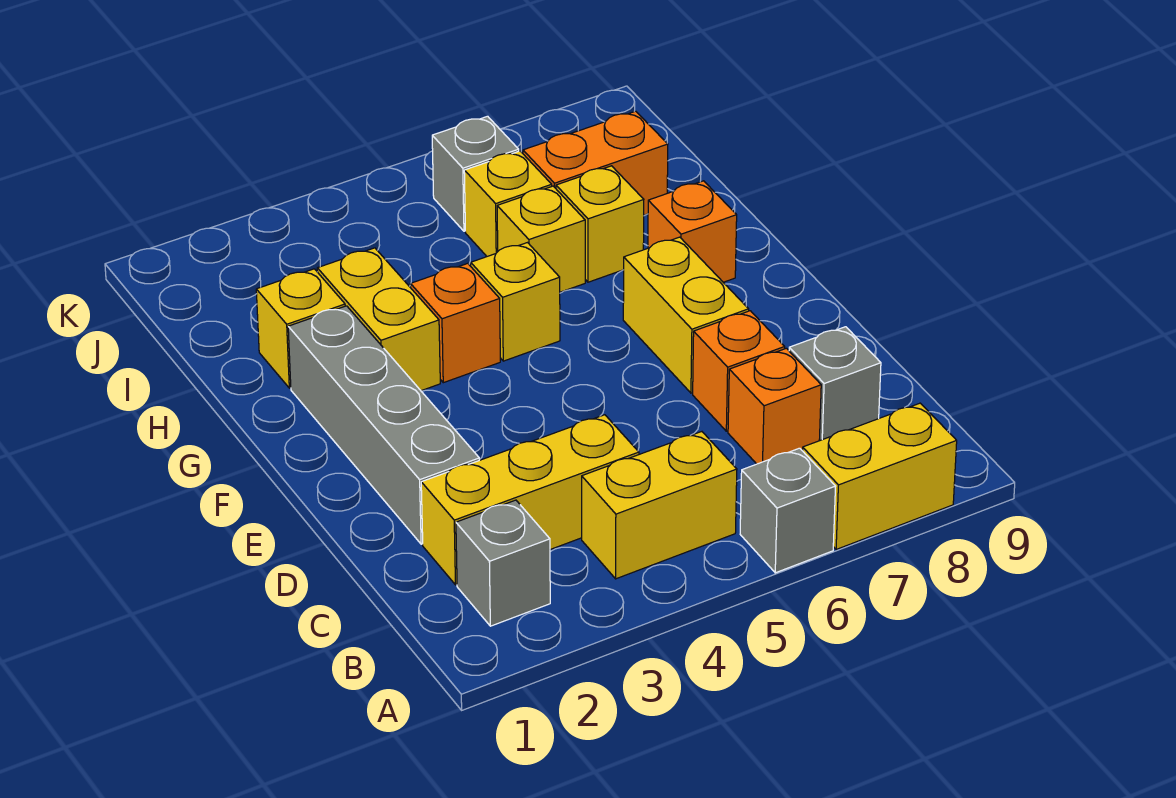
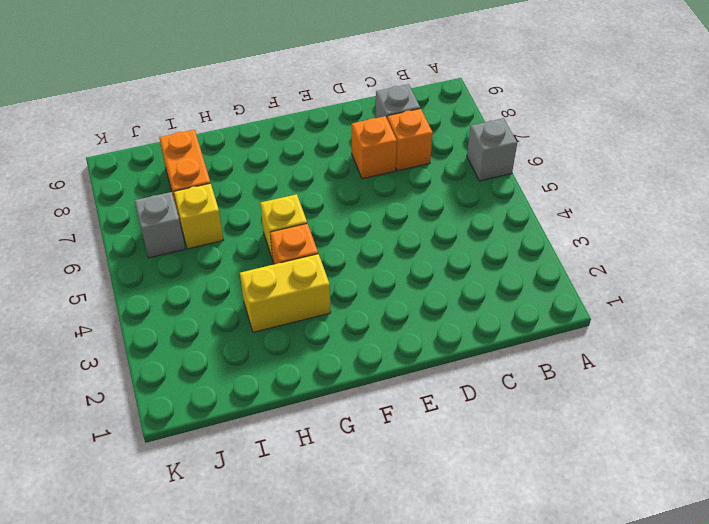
none -> yellow 1x2 brick [803,403,957,550]
none -> grey 1x1 brick [456,500,550,626]
none -> yellow 1x2 brick [582,432,737,579]

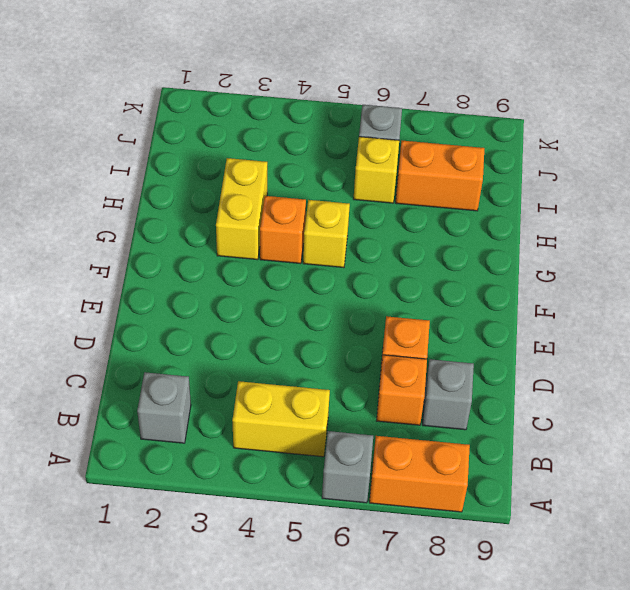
orange 1x2 brick [369,436,470,512] -> yellow 1x2 brick [803,403,957,550]
none -> yellow 1x3 brick [421,415,639,585]
none -> grey 1x4 brick [288,306,479,544]
none -> yellow 1x2 brick [623,237,749,393]

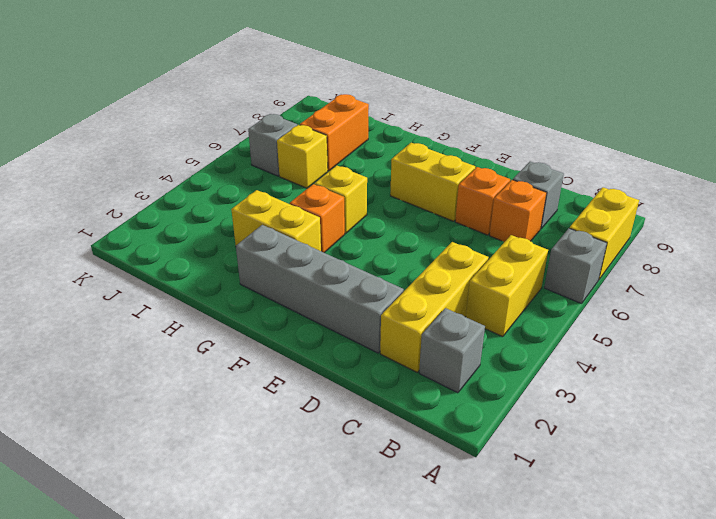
none -> orange 1x1 brick [648,181,737,282]
none -> yellow 1x1 brick [256,269,345,388]
none -> yellow 1x1 brick [497,186,585,292]

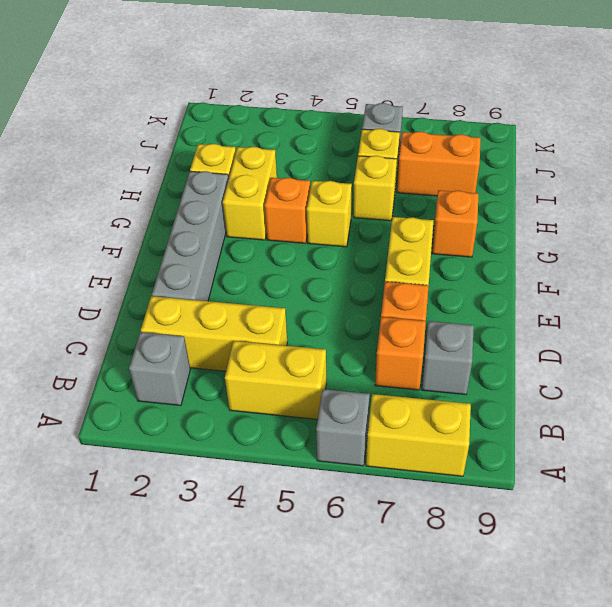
none -> yellow 1x1 brick [556,166,644,282]

